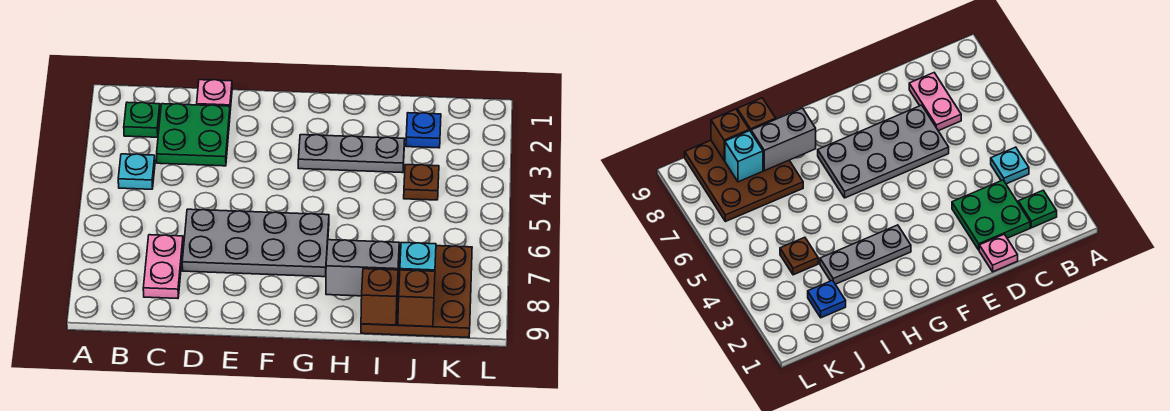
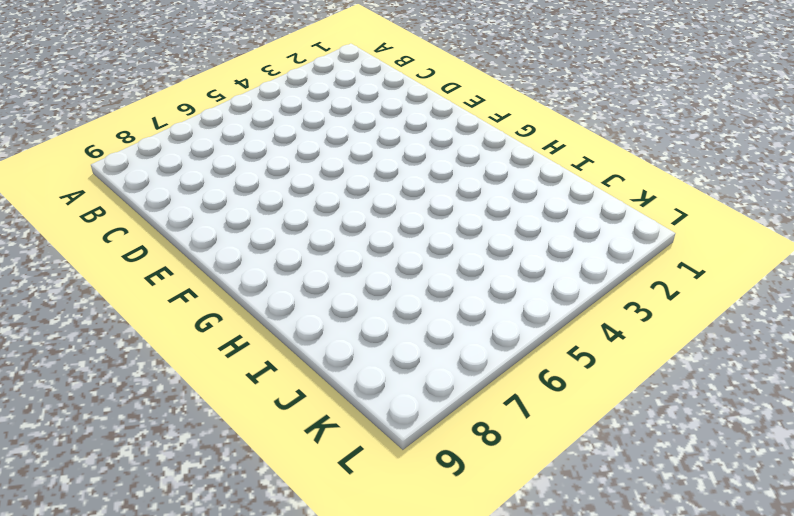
none -> green 1x1 plate [124,102,160,137]
none -> cyan 1x1 plate [118,154,155,189]
none -> green 2x2 plate [157,104,230,166]

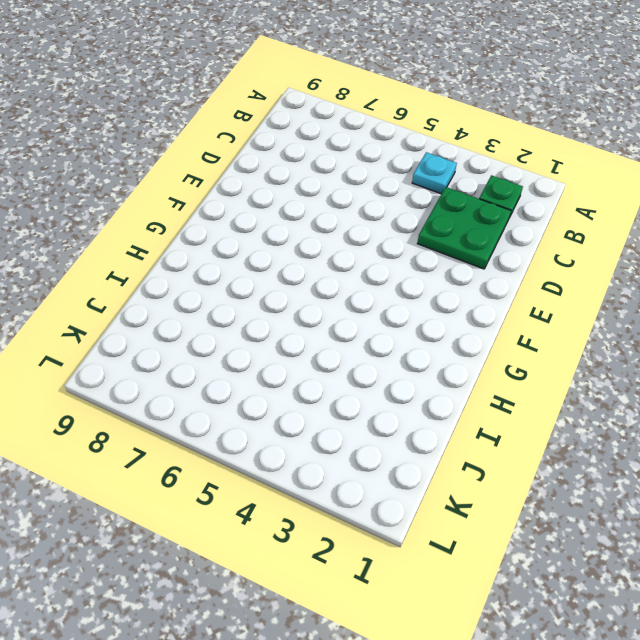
none -> pink 1x2 plate [143,235,183,299]
none -> pink 1x1 plate [197,80,232,110]
none -> grey 2x4 plate [182,209,329,277]

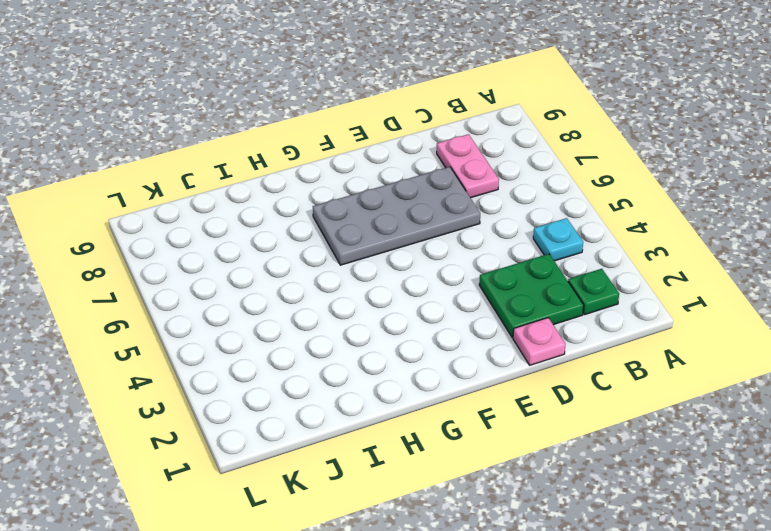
none -> grey 1x3 plate [298,135,405,173]
none -> brown 3x3 plate [361,244,472,338]
none -> blue 1x1 plate [406,113,441,148]

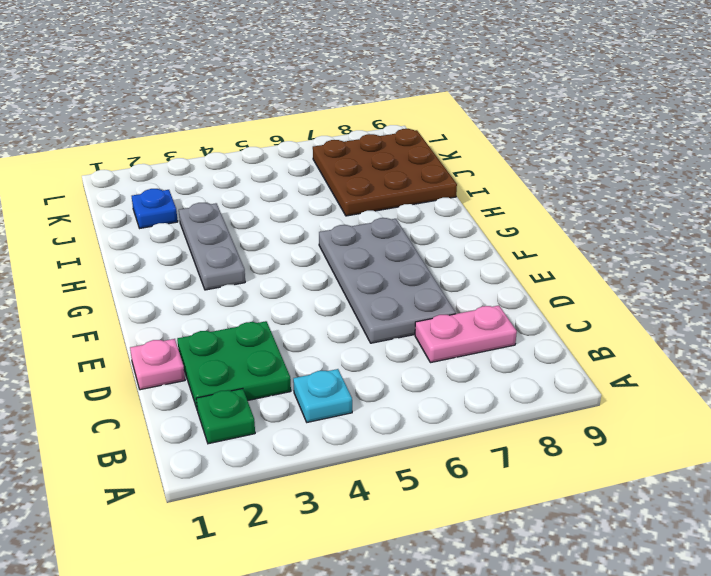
none -> brown 1x1 plate [404,165,439,200]
none -> grey 1x2 brick [326,240,399,296]
none -> brown 1x1 brick [361,269,398,325]

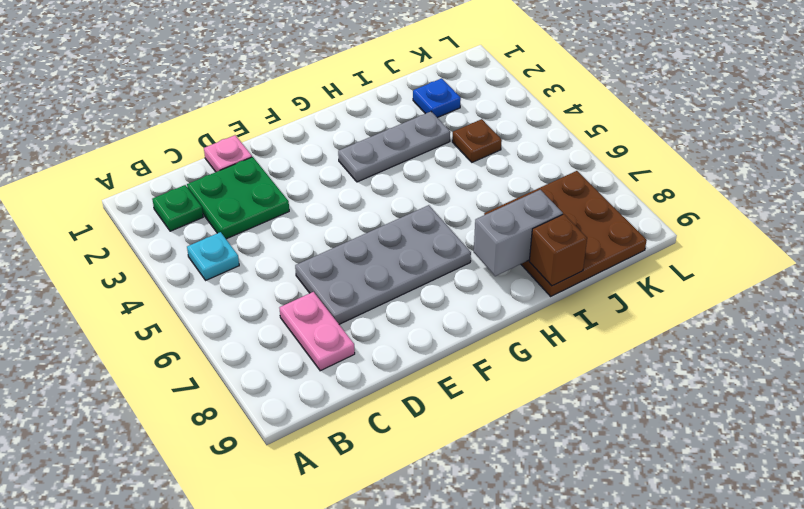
none -> cyan 1x1 brick [400,243,436,271]
none -> brown 1x1 brick [398,270,435,327]

